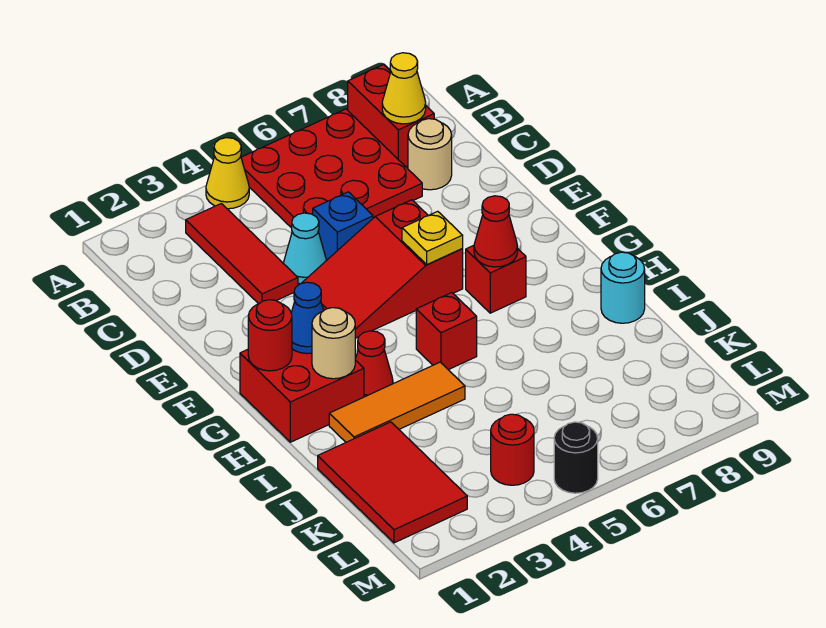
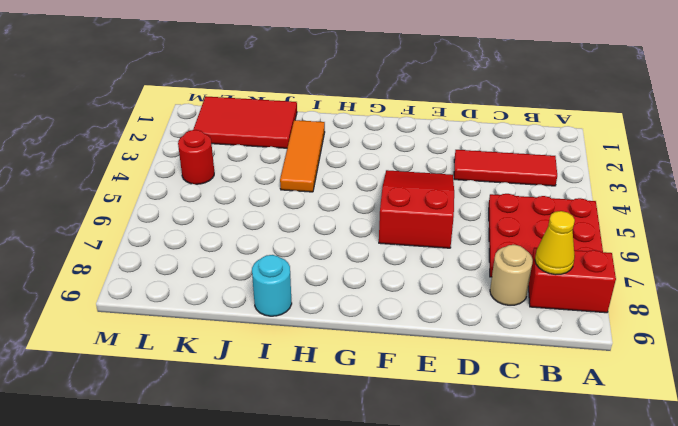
none -> yellow 1x1 cone [206,138,249,209]
none -> cyan 1x1 cone [284,213,326,284]
none -> blue 1x1 brick [313,192,373,261]

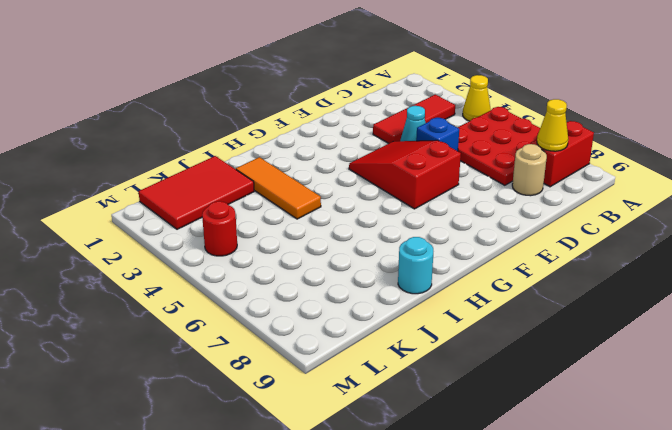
none -> red 2x2 brick [240,349,364,442]
none -> red 1x1 brick [466,245,526,313]
none -> red 1x1 cone [355,331,393,397]

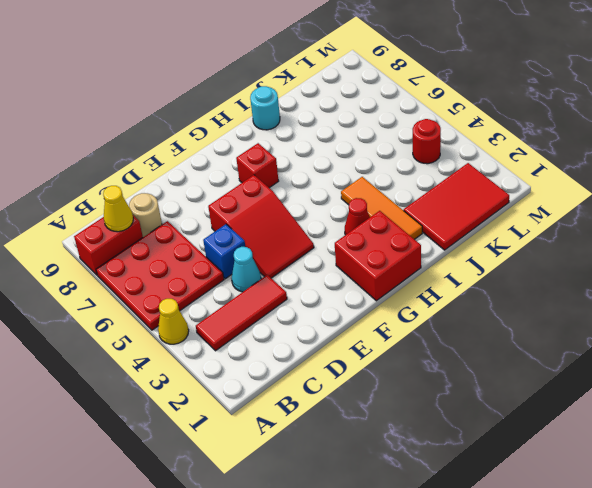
none -> red 1x1 brick [416,293,477,370]
none -> black 1x1 round brick [554,422,598,493]
none -> yellow 1x1 plate [402,211,463,264]

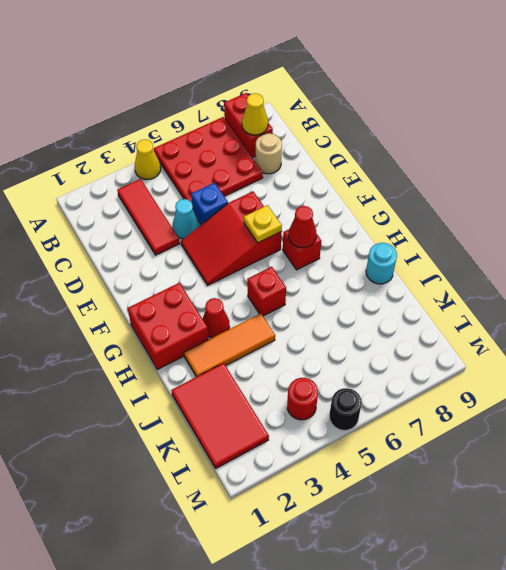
none -> red 1x1 round brick [248,300,292,371]
none -> blue 1x1 cone [291,282,324,354]
none -> tan 1x1 round brick [312,308,355,379]

